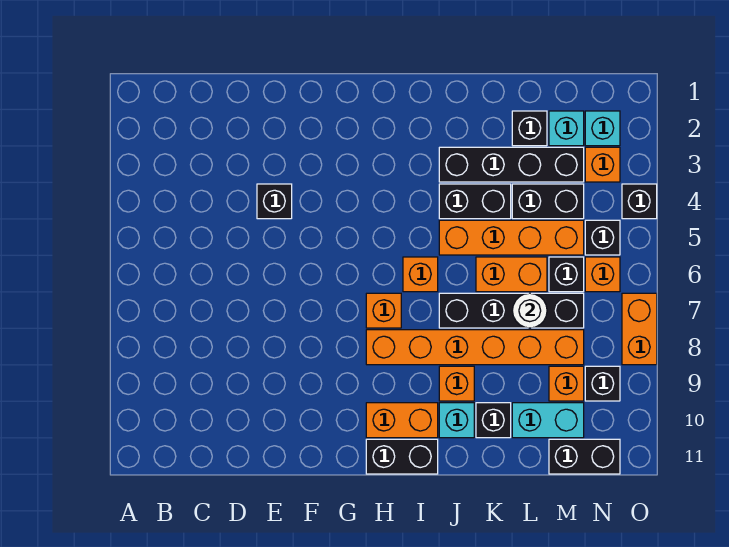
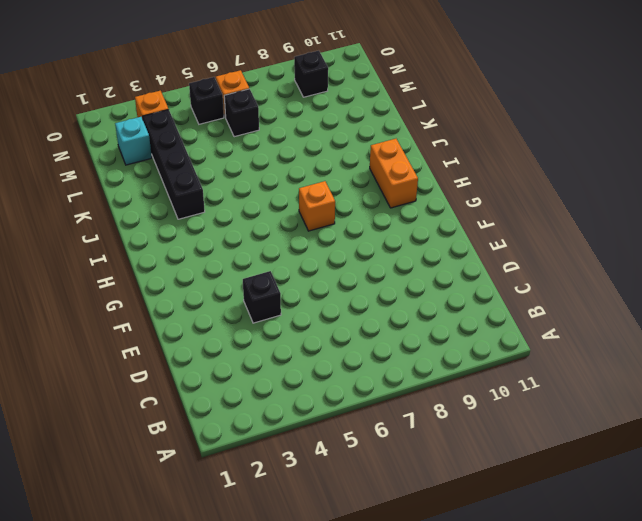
none -> orange 1x6 brick [366,330,584,365]
none -> black 1x2 brick [366,439,438,474]
none -> orange 1x1 brick [403,257,438,292]

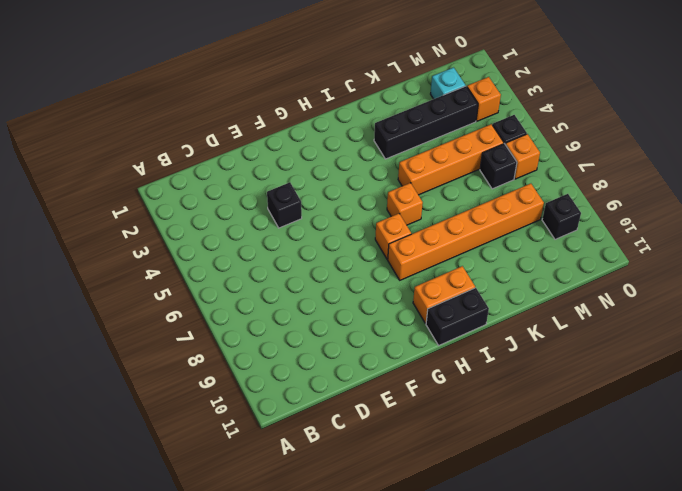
none -> black 1x2 brick [439,184,511,219]
none -> black 1x4 brick [439,293,584,328]
none -> orange 1x1 brick [439,366,474,401]

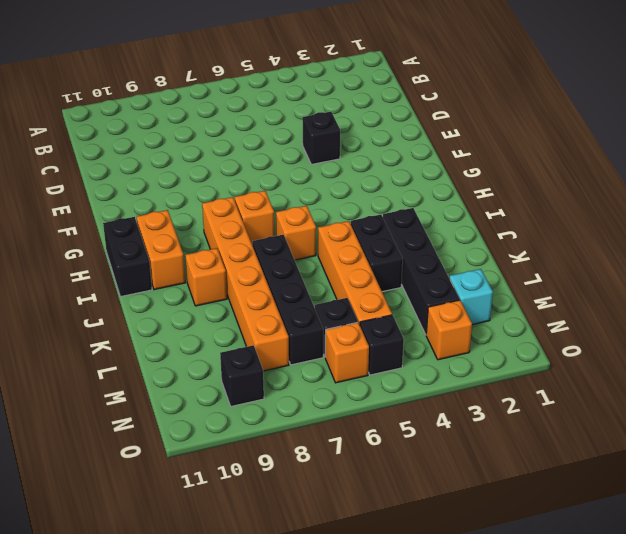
none -> cyan 1x1 brick [439,403,474,438]
none -> orange 1x2 brick [476,257,547,292]
none -> black 1x1 brick [476,403,511,438]

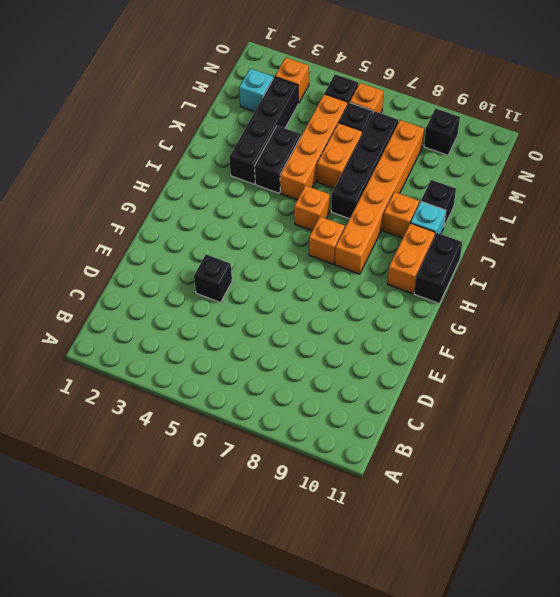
none -> black 1x1 brick [512,111,547,146]
none -> black 1x2 brick [512,184,584,219]
none -> cyan 1x2 brick [512,403,584,438]

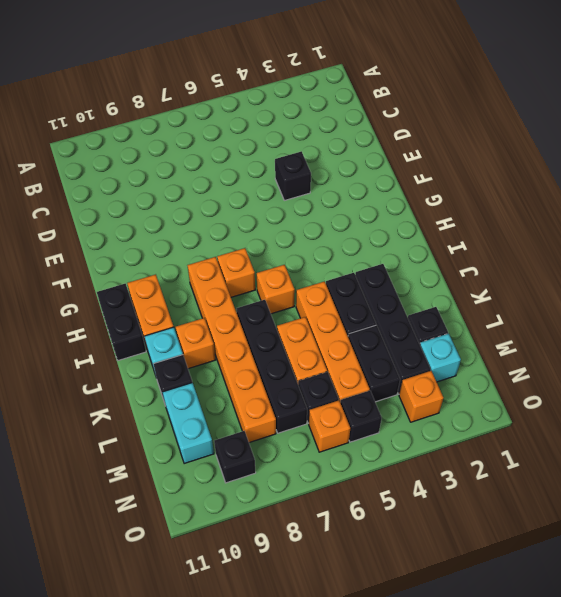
none -> orange 1x1 brick [549,366,584,401]
none -> black 1x2 brick [549,439,620,474]
none -> cyan 1x1 brick [585,111,620,146]

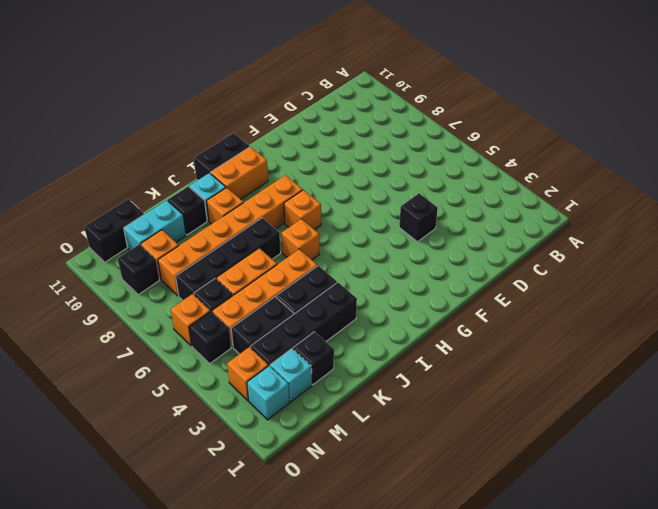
none -> black 1x1 brick [622,184,657,219]
none -> orange 1x2 brick [622,293,657,365]
none -> white 1x1 round brick [512,293,547,328]

